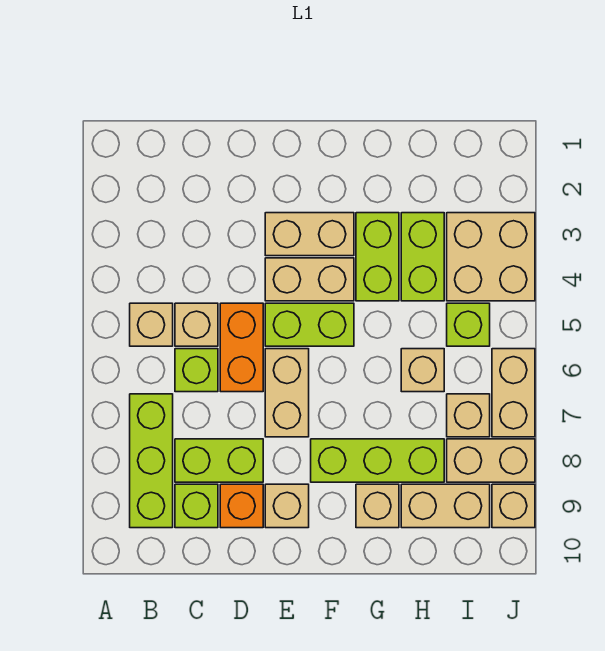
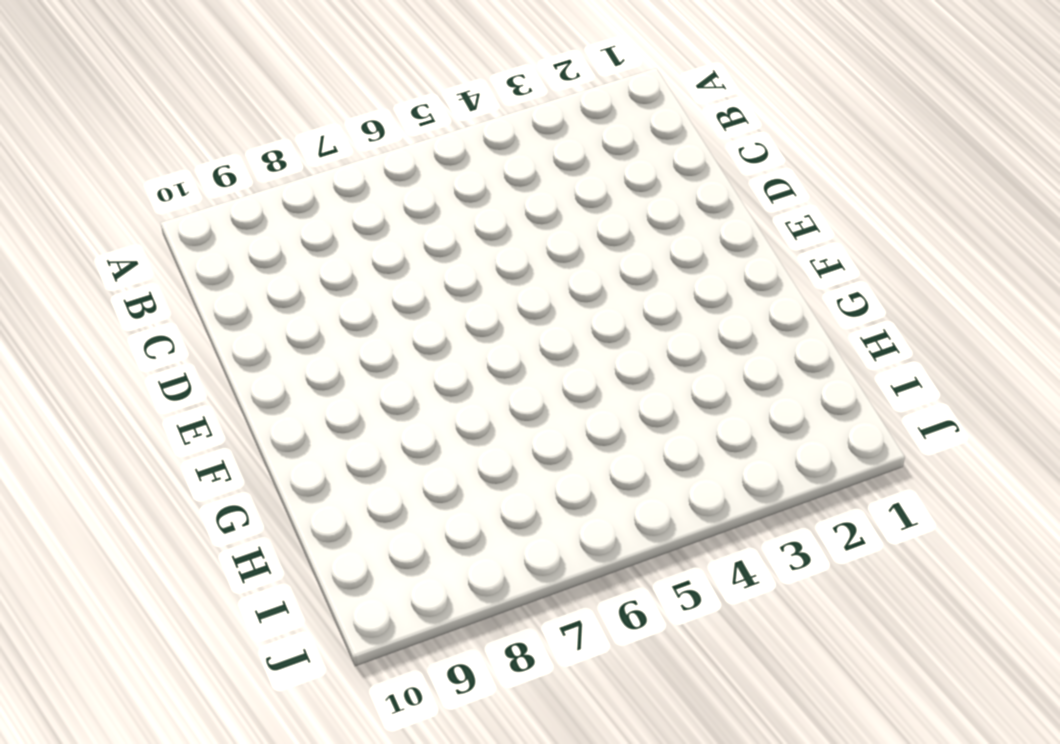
none -> tan 1x1 brick [130,303,173,346]
none -> lime 1x3 brick [130,394,173,528]
none -> tan 1x1 brick [175,303,218,346]

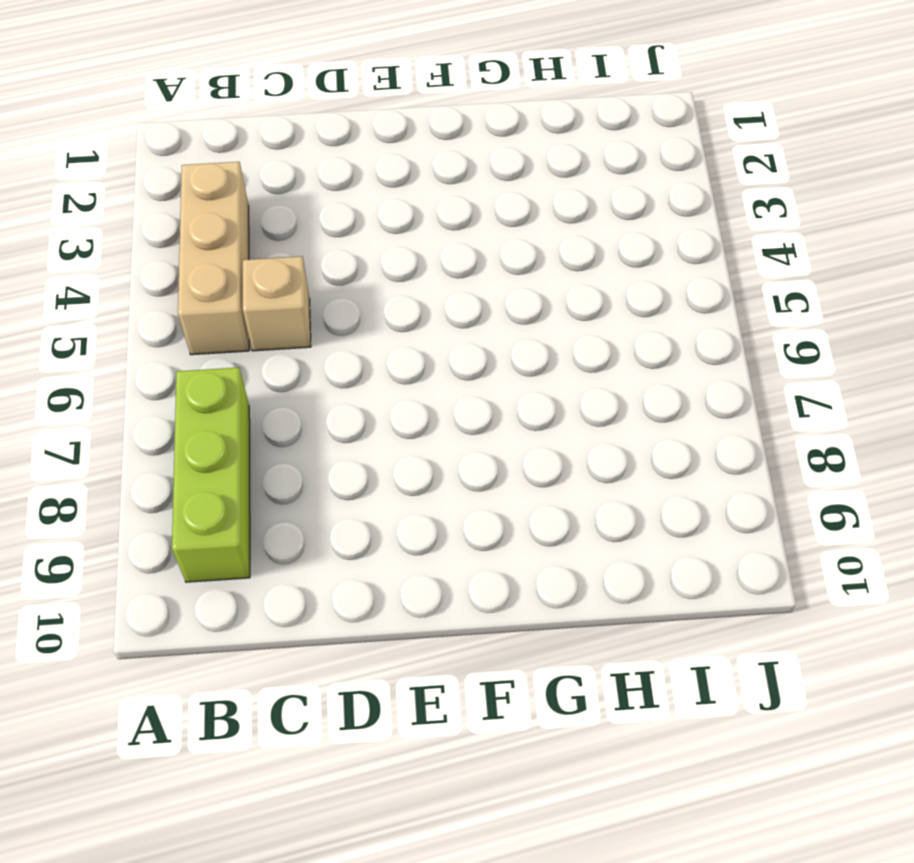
tan 1x3 brick [178,162,249,355] -> tan 1x1 brick [130,303,173,346]
none -> lime 1x1 brick [175,349,218,392]
none -> lime 1x2 brick [175,439,263,482]
none -> lime 1x1 brick [175,484,218,528]

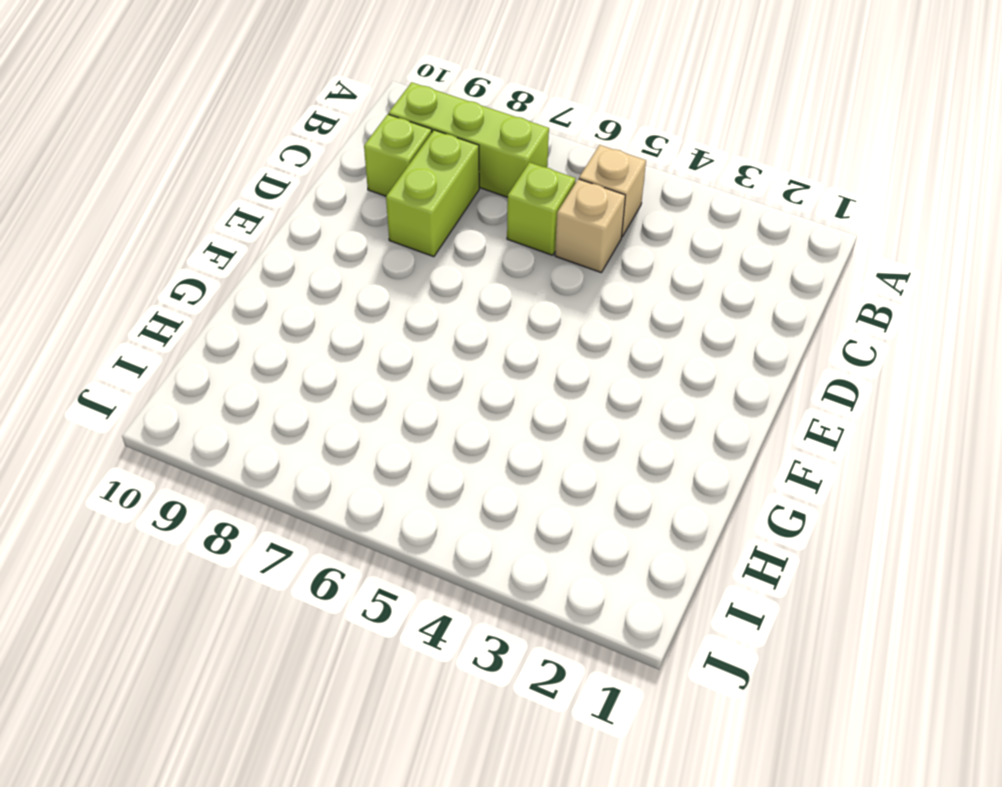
none -> orange 1x2 brick [220,303,263,392]
none -> orange 1x1 brick [220,484,263,528]
none -> tan 1x2 brick [265,213,354,256]

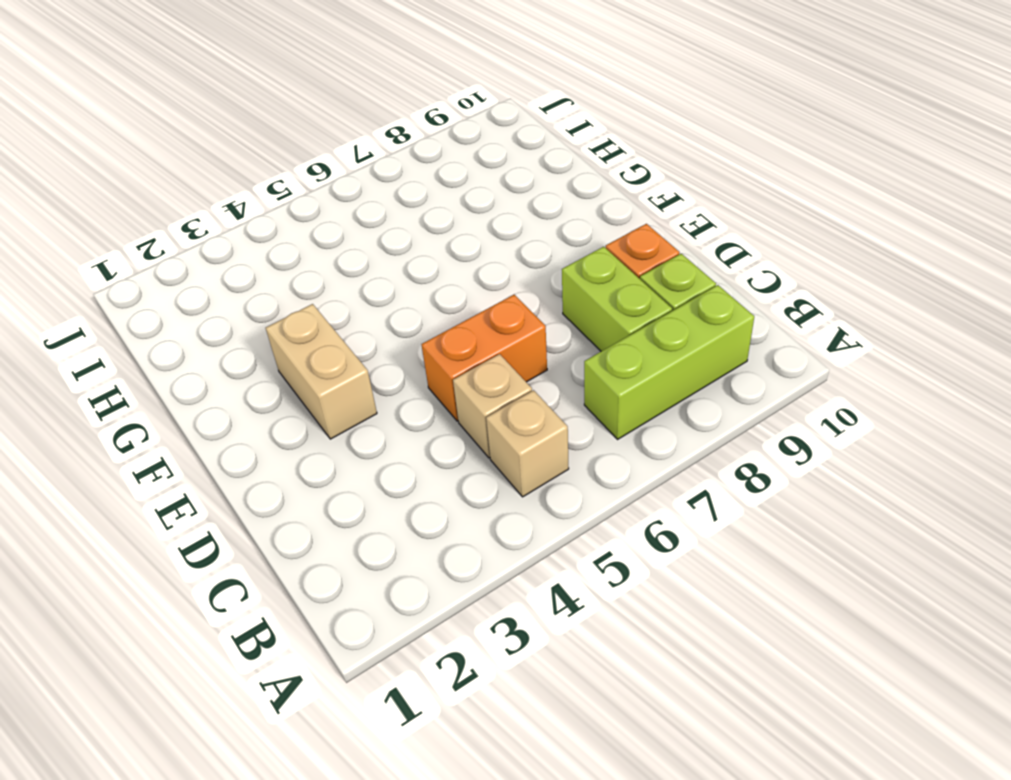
none -> lime 1x1 brick [175,349,218,392]
none -> tan 1x2 brick [265,258,354,301]
none -> lime 1x2 brick [265,303,354,346]

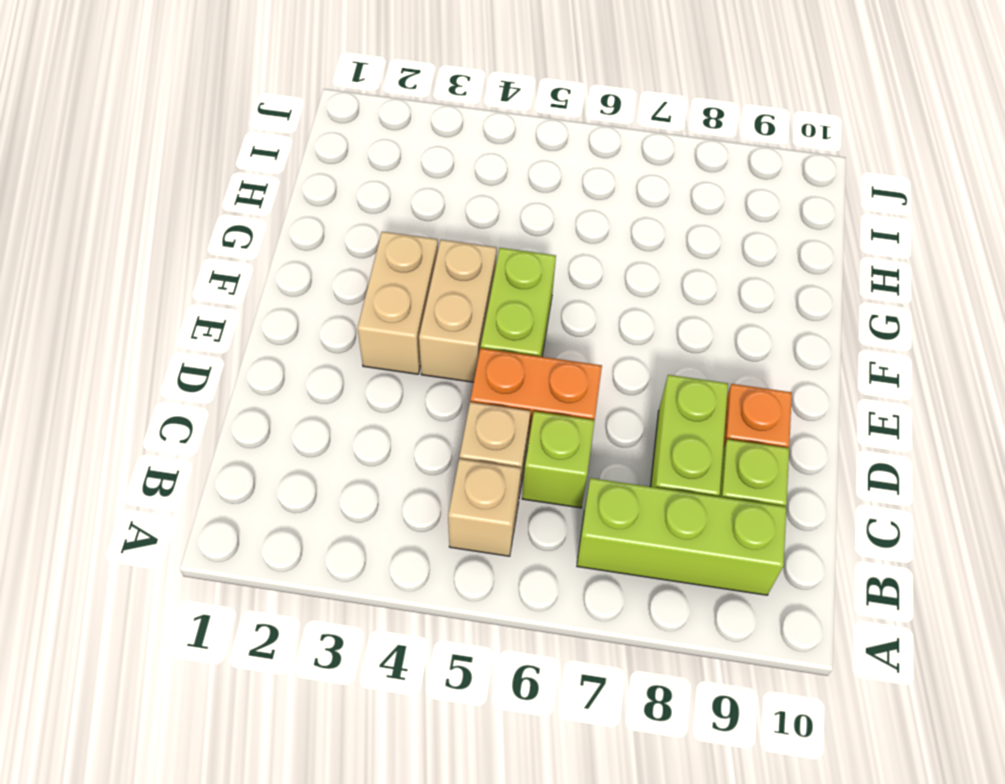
none -> tan 1x2 brick [265,349,309,437]
none -> tan 1x1 brick [265,484,309,528]
none -> lime 1x3 brick [311,439,444,482]

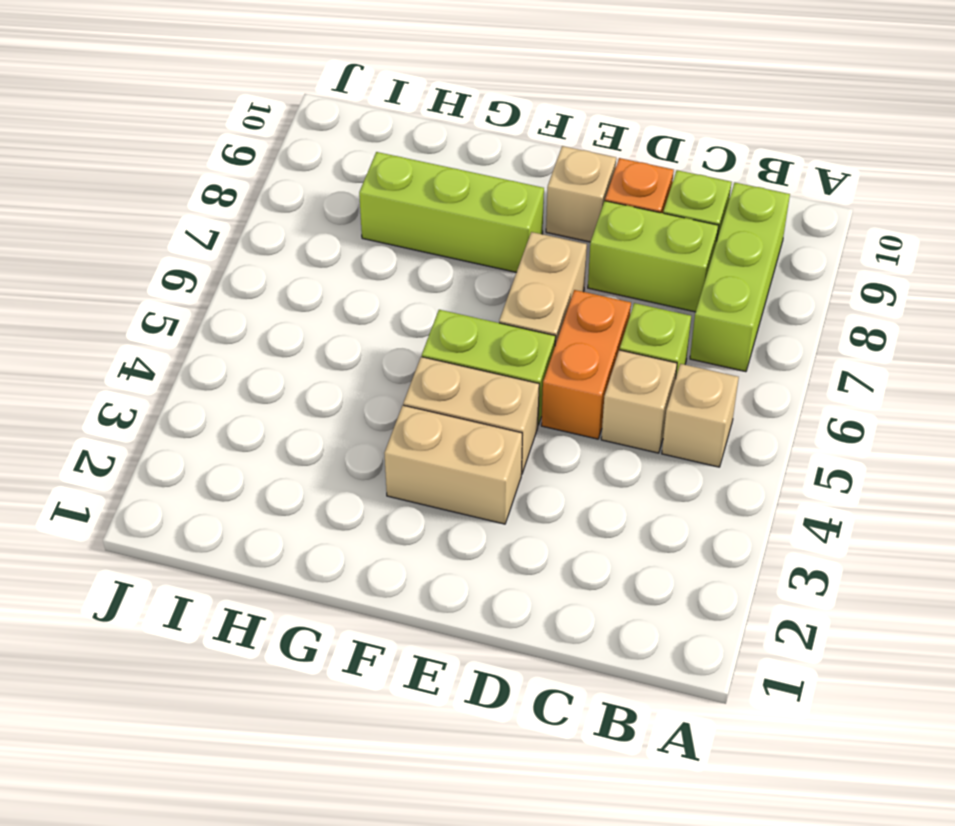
none -> lime 1x2 brick [356,213,399,301]
none -> tan 1x1 brick [356,484,399,528]
none -> lime 1x2 brick [401,213,444,301]

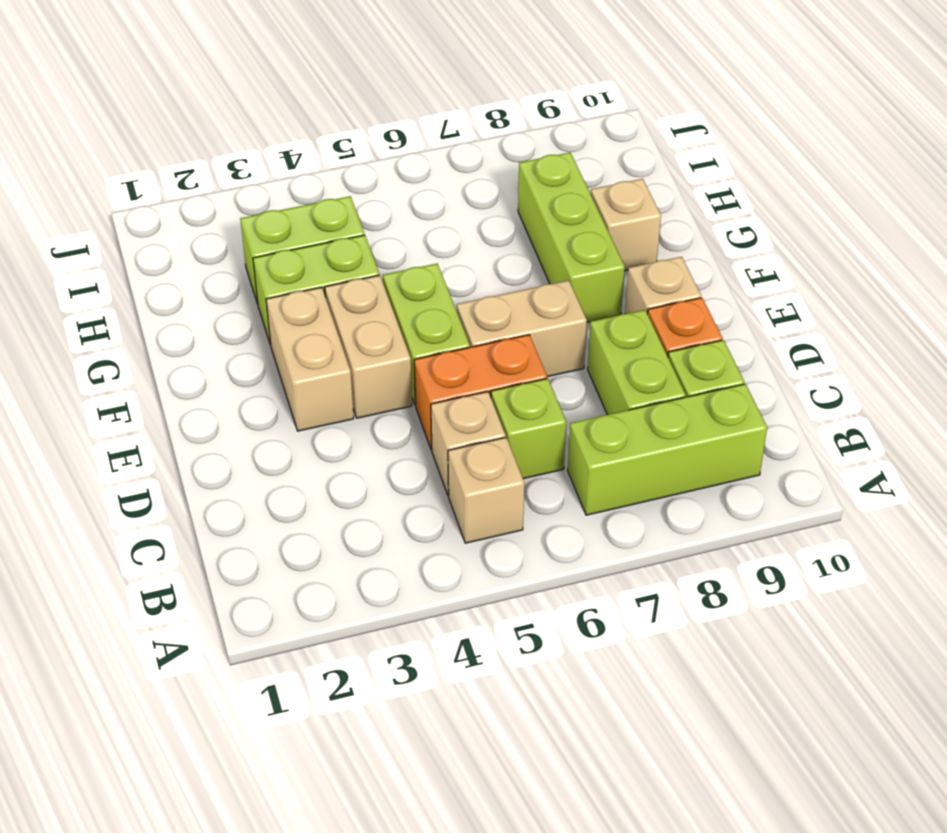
none -> tan 1x1 brick [401,349,444,392]
none -> tan 1x2 brick [401,484,490,528]
none -> tan 2x2 brick [447,213,535,301]

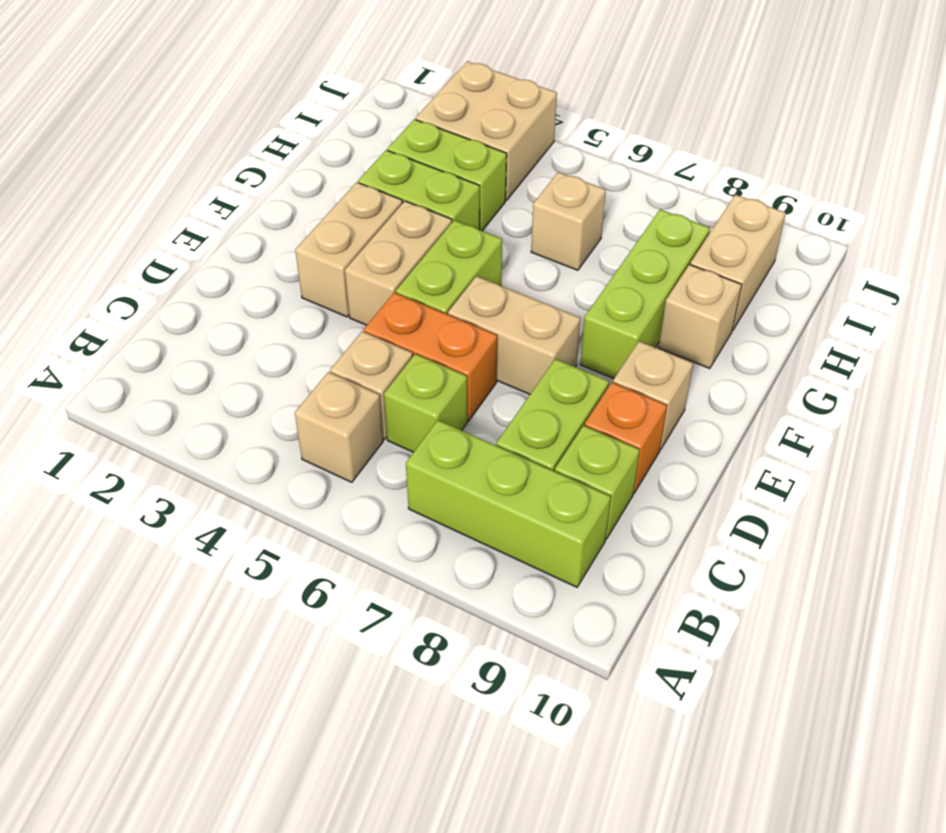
none -> lime 1x1 brick [447,303,490,346]
none -> tan 1x1 brick [447,394,490,437]
none -> tan 1x2 brick [447,439,535,482]

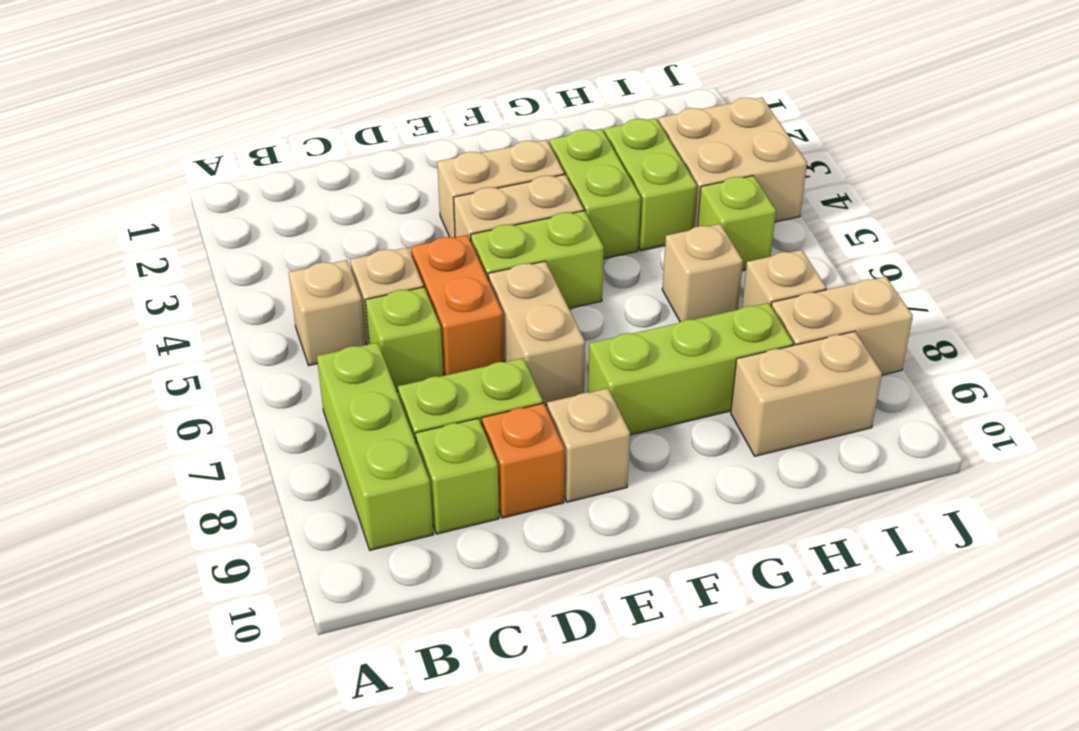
none -> tan 1x1 brick [356,484,399,528]
none -> tan 1x2 brick [492,349,535,437]
none -> tan 1x1 brick [492,484,535,528]

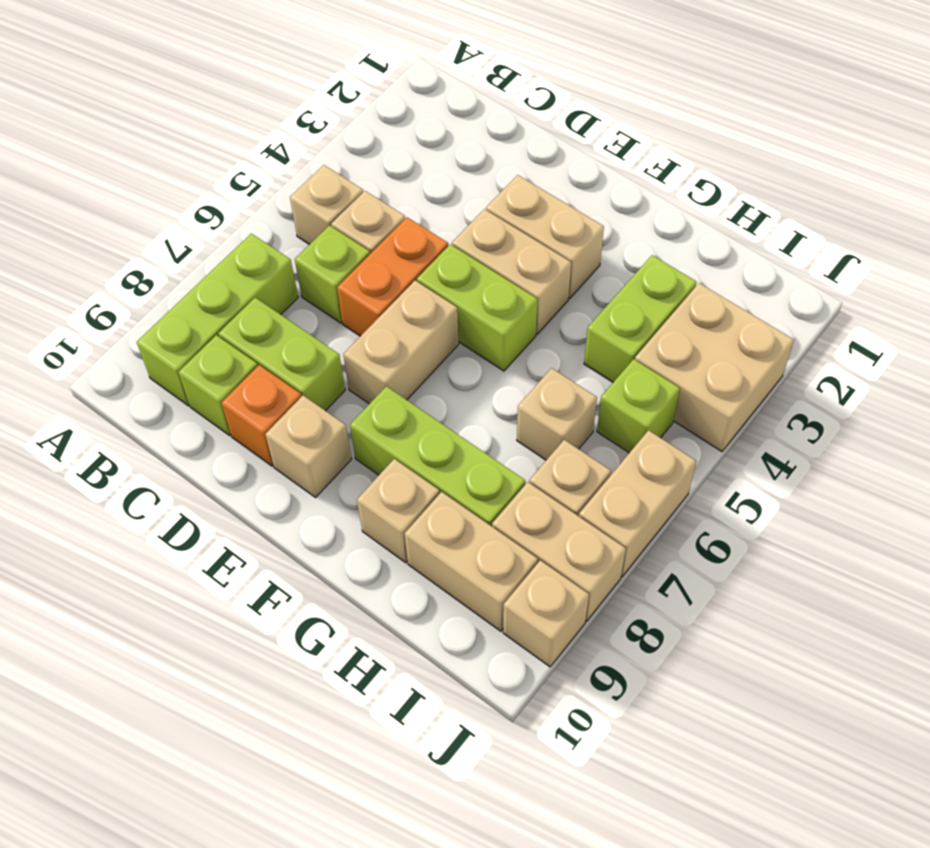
none -> lime 1x2 brick [356,213,399,301]

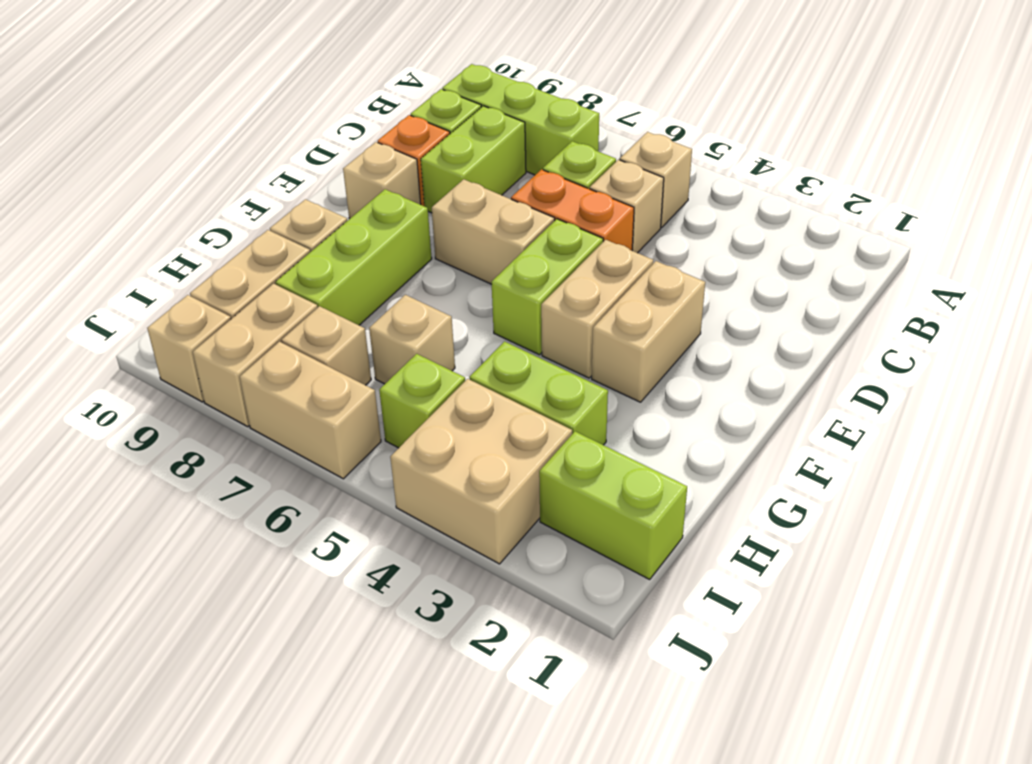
lime 1x2 brick [539,431,687,579] -> lime 1x2 brick moved to [356,213,399,301]

